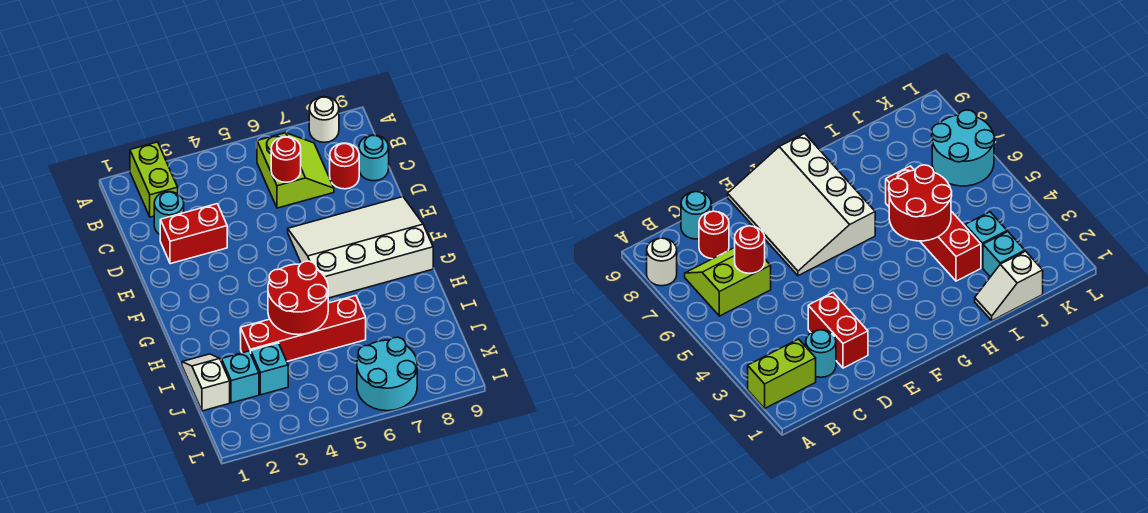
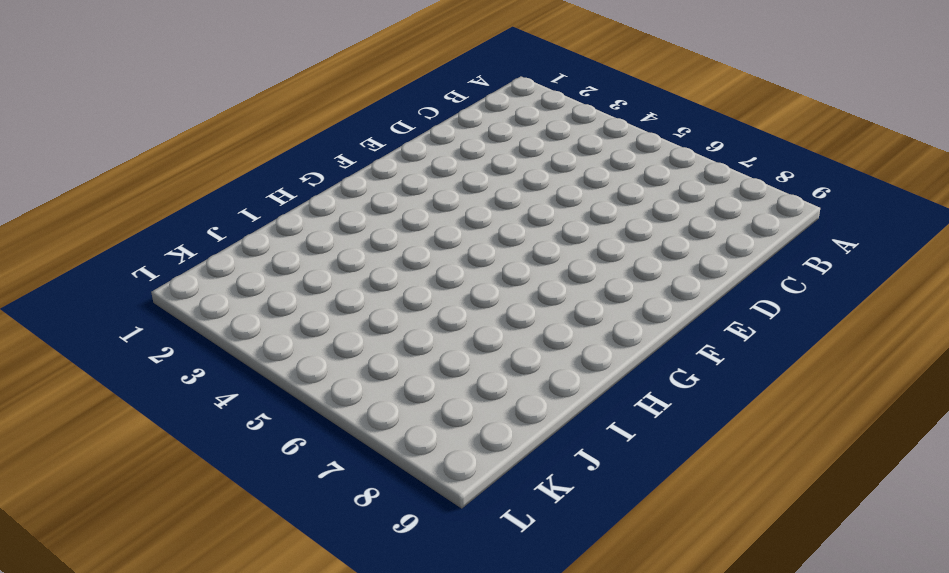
none -> lime 1x2 brick [130,142,178,217]
none -> white 1x1 round brick [309,97,339,142]
none -> lime 2x2 slope [257,133,334,208]

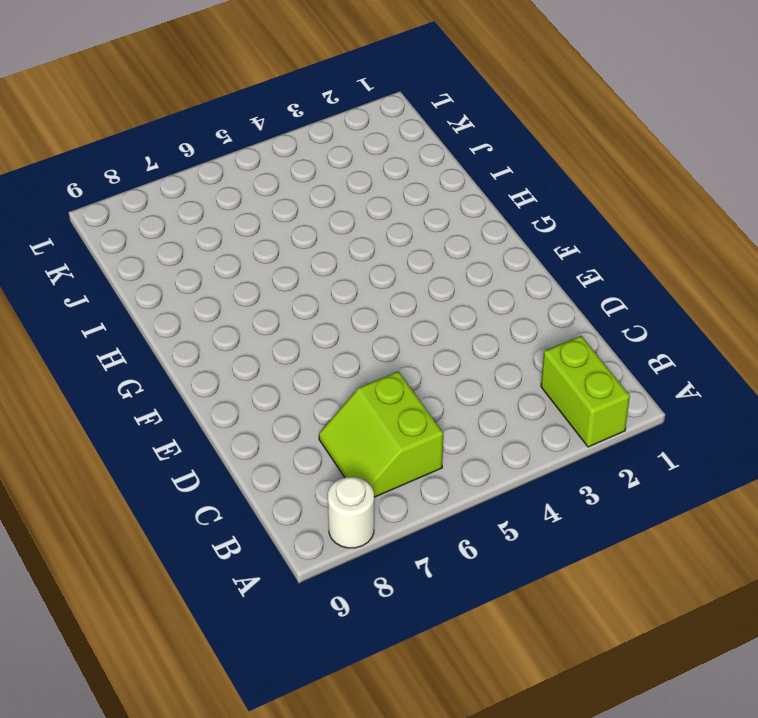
none -> cyan 1x1 round brick [154,192,184,234]
none -> red 1x1 round brick [330,143,359,189]
none -> cyan 1x1 round brick [359,135,389,181]

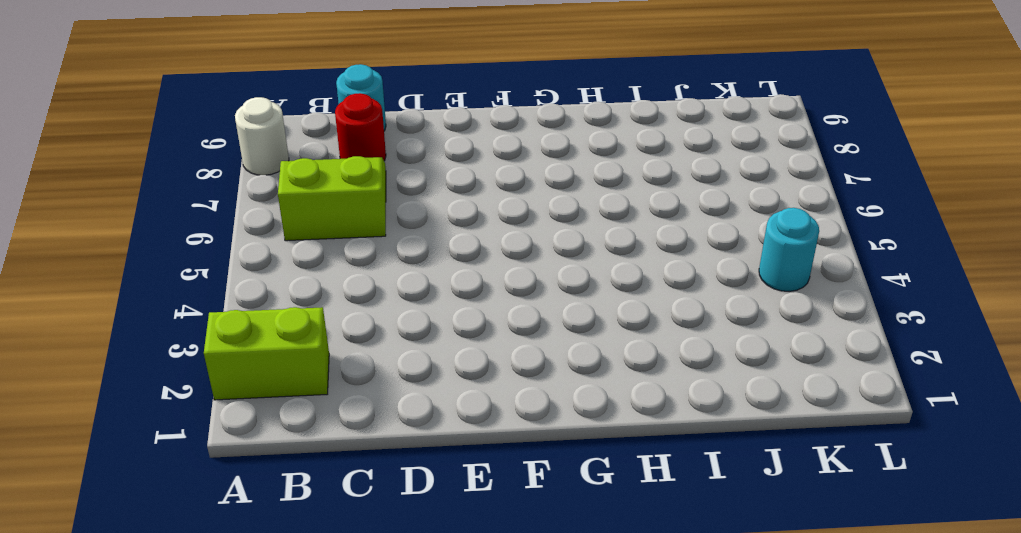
cyan 1x1 round brick [759,208,819,291] -> cyan 1x1 round brick moved to [154,192,184,234]
none -> red 1x2 brick [160,204,227,264]
none -> white 3x4 slope [288,197,433,298]
none -> white 1x2 slope [182,354,230,411]

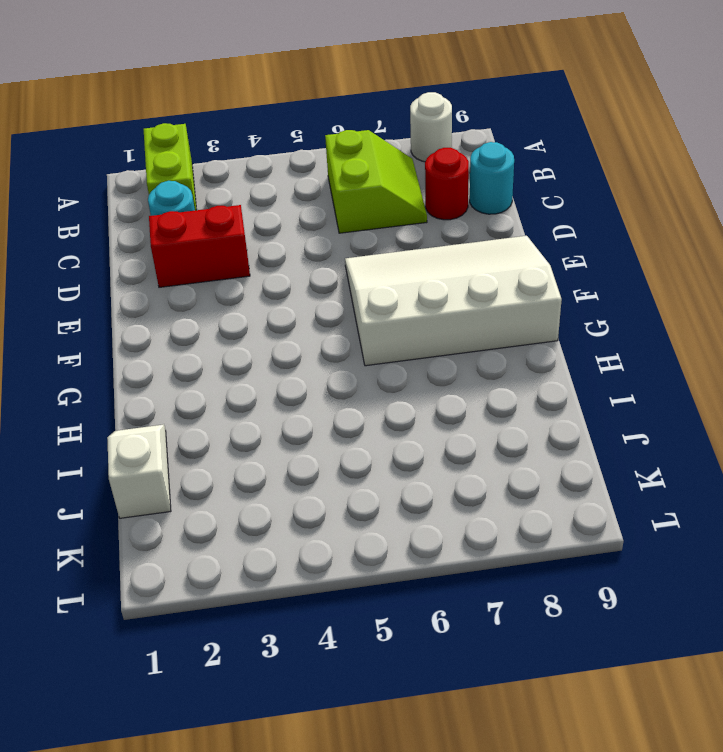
none -> red 1x4 brick [241,296,366,361]
none -> cyan 1x1 brick [221,351,259,403]
none -> cyan 1x1 brick [251,343,288,395]

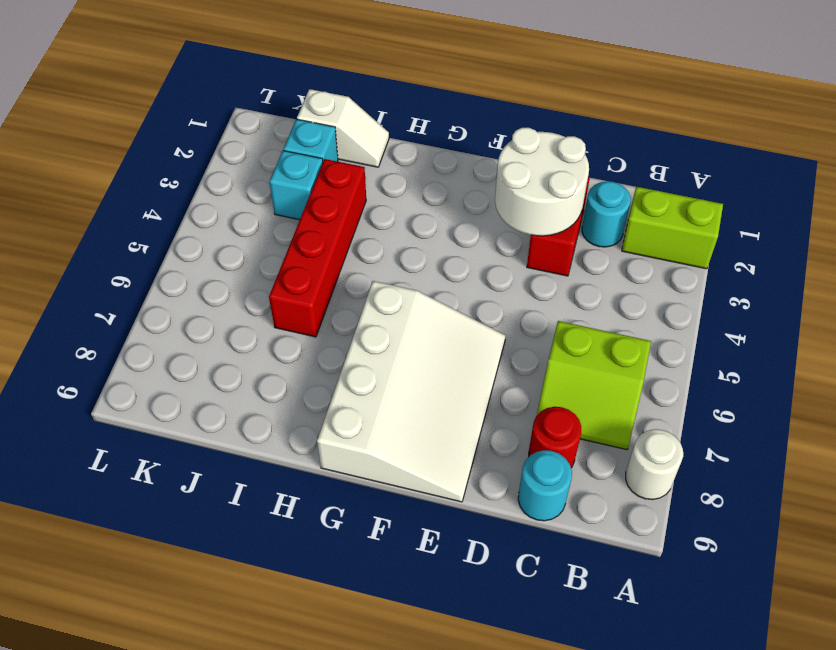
white 2x2 round brick [495,128,589,236] -> none
none -> cyan 2x2 round brick [357,337,417,411]
none -> red 1x1 round brick [271,137,301,182]
none -> red 2x2 round brick [268,261,328,335]

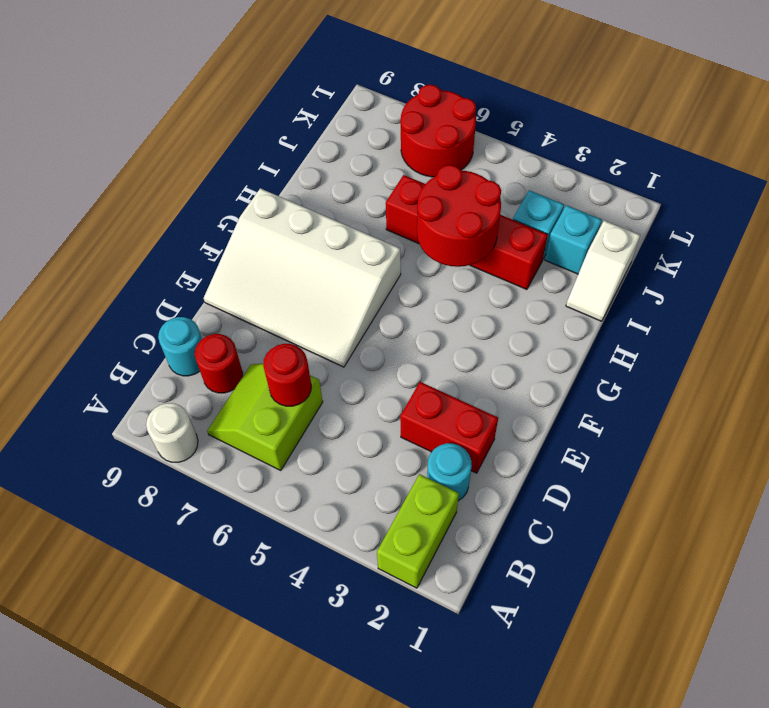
red 2x2 round brick [401,85,476,177] -> cyan 2x2 round brick [357,337,417,411]

